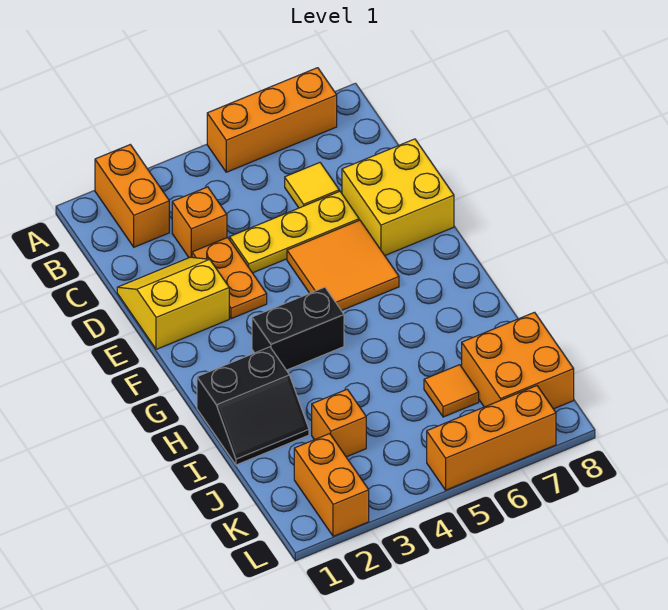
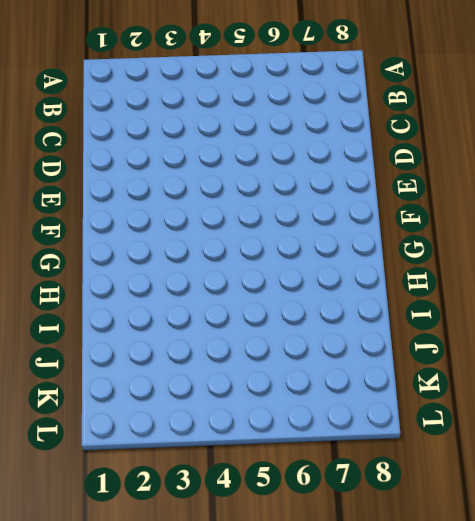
none -> orange 1x2 brick [95,145,169,247]
none -> orange 1x3 brick [207,68,337,172]
none -> orange 1x1 brick [172,187,227,258]

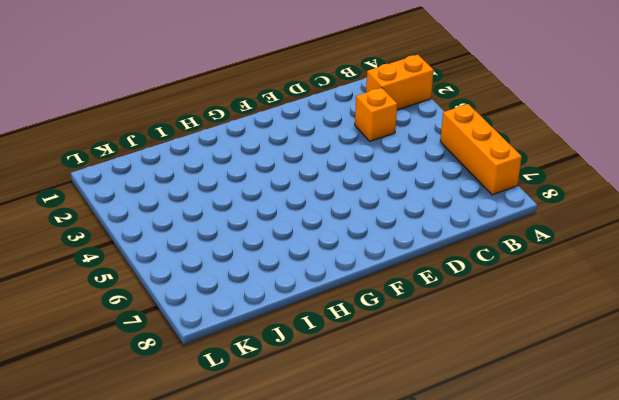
none -> yellow 1x1 tile [285,163,339,208]
none -> yellow 2x2 slope [117,257,229,349]
none -> orange 1x2 plate [192,237,267,319]

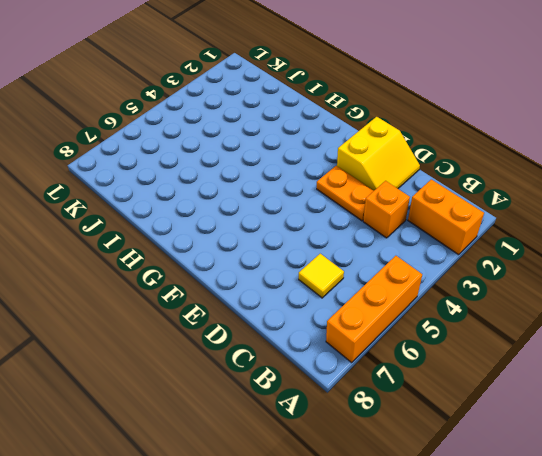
none -> yellow 1x3 plate [230,191,359,273]
none -> yellow 2x2 brick [342,139,454,255]
none -> orange 2x2 tile [287,220,399,311]

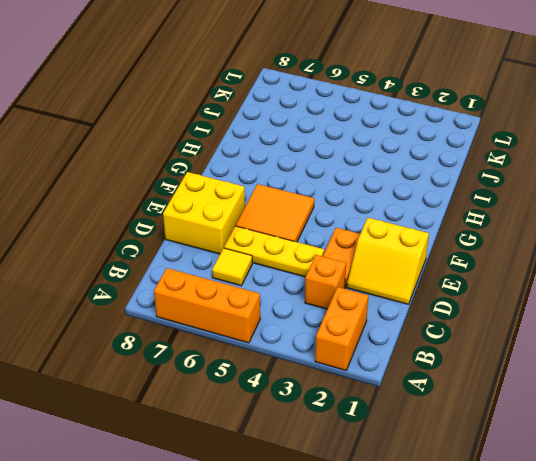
none -> black 1x2 brick [252,287,344,370]
none -> black 2x2 slope [197,347,309,465]
none -> orange 1x1 brick [312,389,366,457]

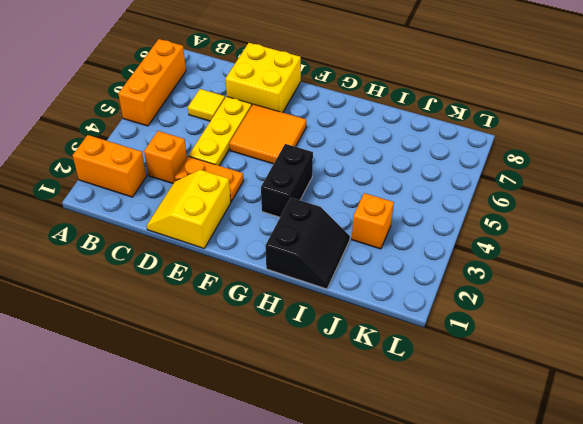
none -> orange 1x1 tile [424,365,479,417]
none -> orange 2x2 brick [462,312,574,409]
none -> orange 1x2 brick [294,434,369,536]

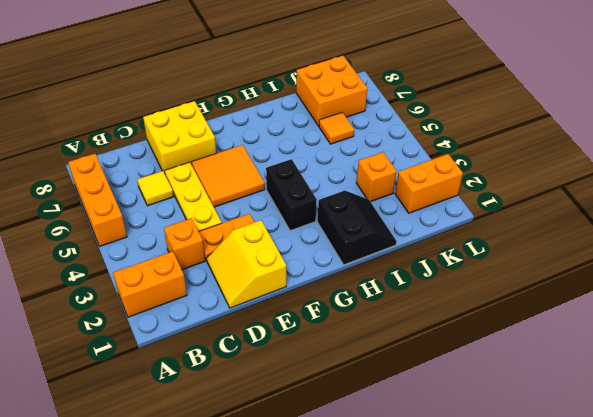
none -> orange 1x3 brick [427,386,556,490]

